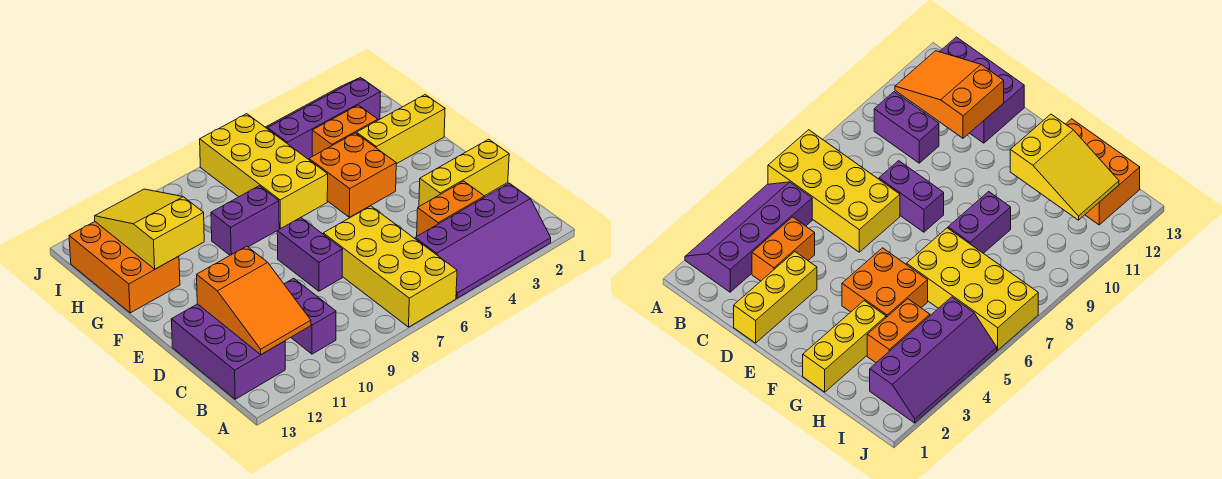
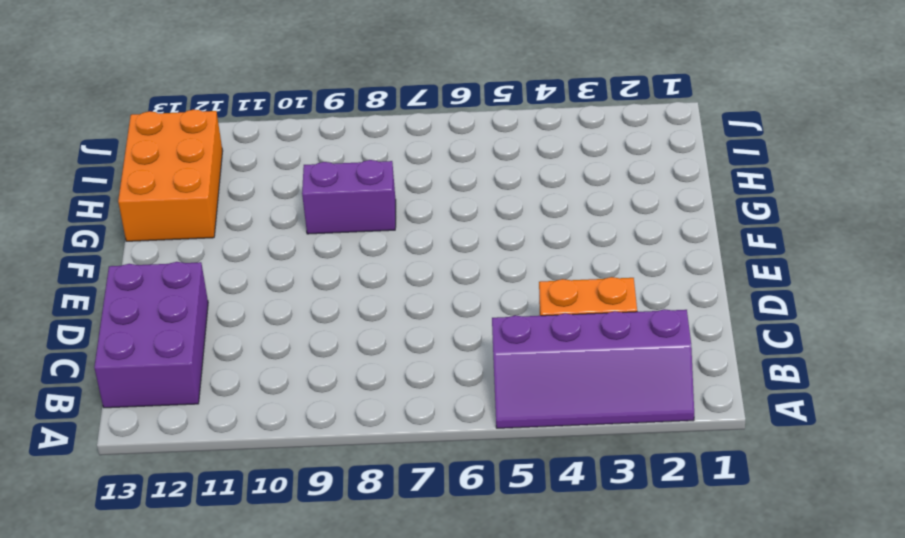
none -> yellow 2x4 brick [323,206,457,327]
none -> purple 1x2 brick [284,278,336,354]
none -> yellow 1x3 brick [419,139,509,206]

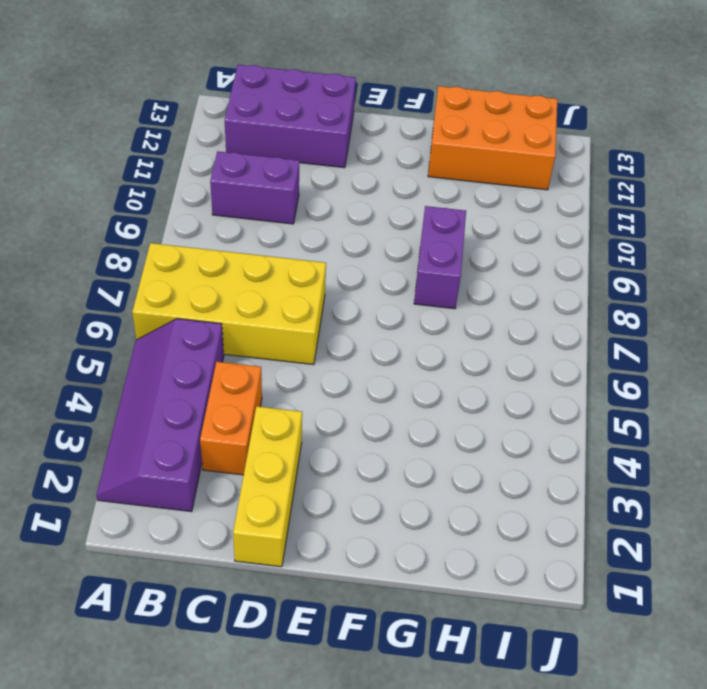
none -> purple 1x2 brick [277,218,343,291]
none -> orange 2x2 brick [309,133,396,217]
none -> yellow 1x3 brick [357,95,445,164]

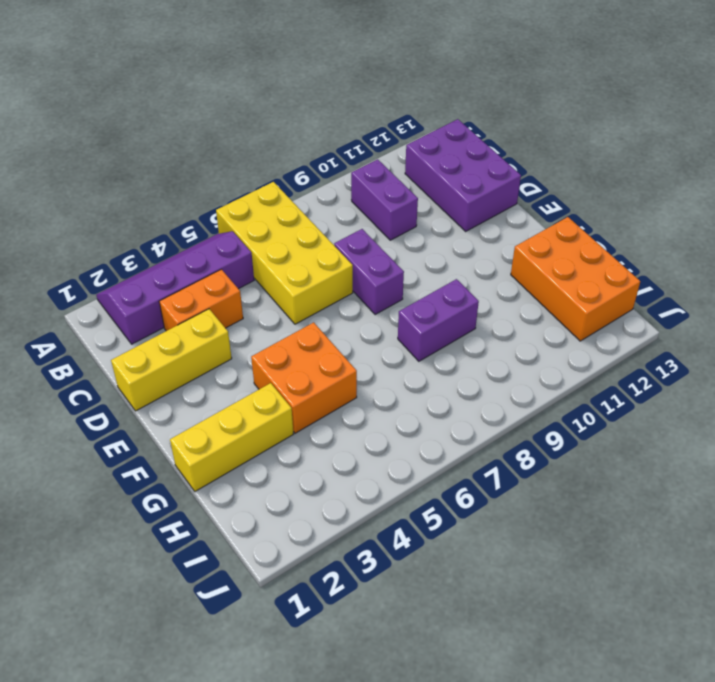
none -> yellow 2x4 brick [200,114,328,229]
none -> orange 1x2 brick [312,105,378,156]
none -> purple 2x4 slope [265,78,381,160]

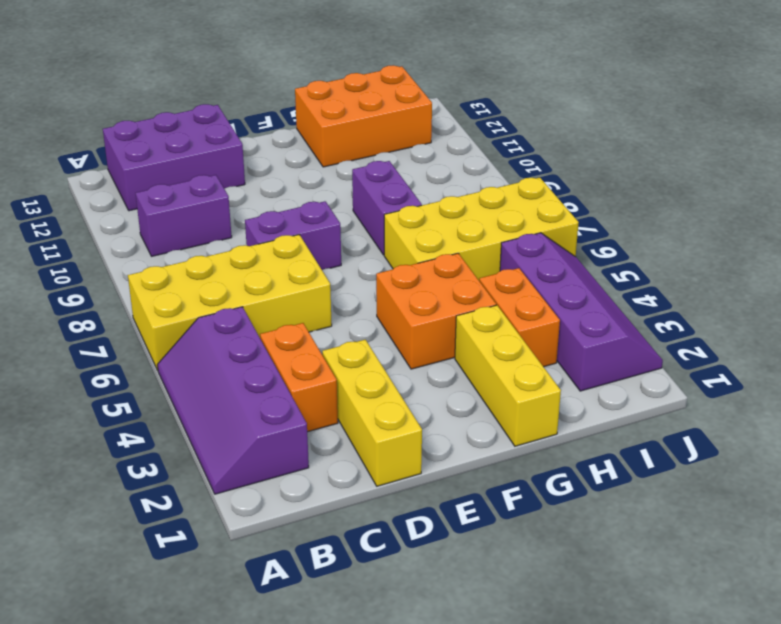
none -> orange 2x3 slope [197,246,311,355]
none -> yellow 2x3 slope [95,189,204,269]

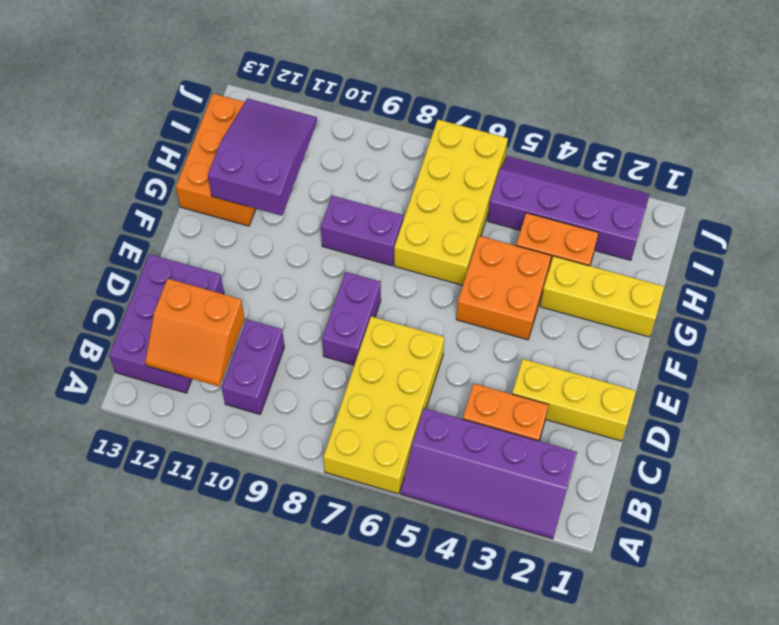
orange 2x2 slope [145,279,245,387] -> orange 2x3 slope [197,246,311,355]
purple 2x3 slope [208,99,317,216] -> yellow 2x3 slope [95,189,204,269]

